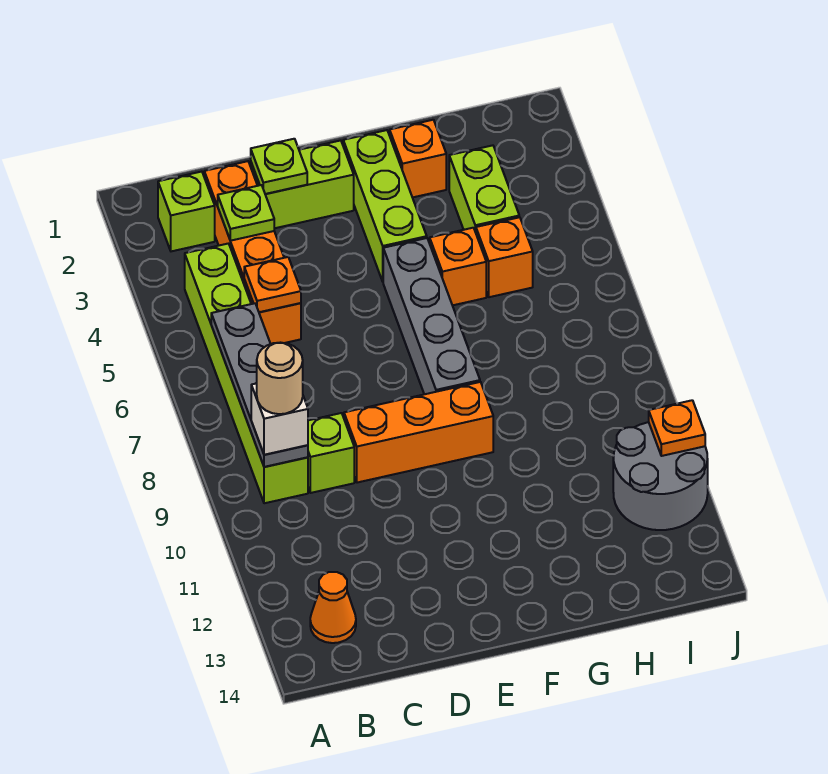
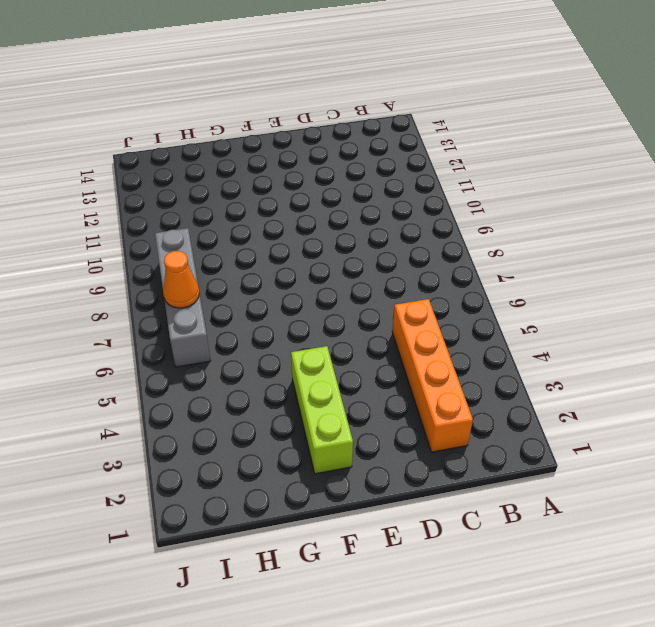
grey 1x4 brick [155,228,211,367] -> grey 1x4 brick moved to [383,238,480,394]
orange 1x1 cone [163,251,199,308] -> orange 1x1 cone moved to [310,572,356,643]
none -> lime 1x1 brick [158,172,215,251]
none -> lime 1x6 brick [185,244,308,503]
none -> lime 1x1 brick [308,413,354,493]

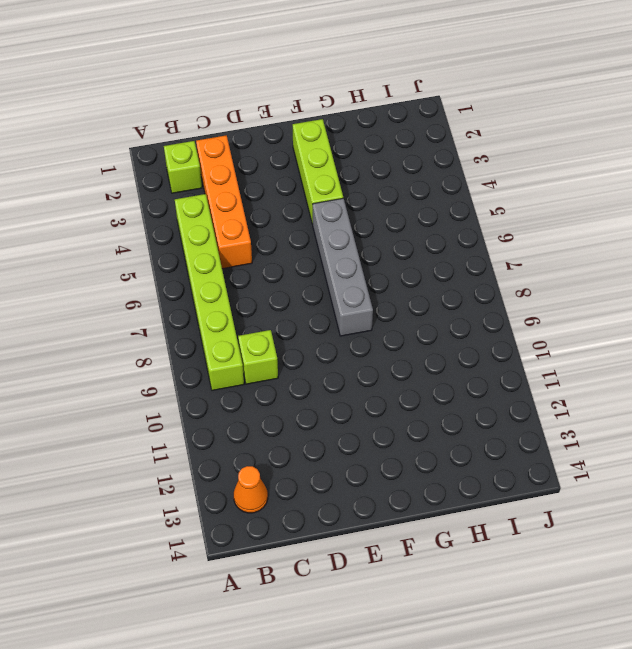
none -> lime 1x2 brick [251,140,354,228]
none -> orange 1x3 brick [344,382,493,483]
none -> orange 1x1 brick [390,120,446,197]

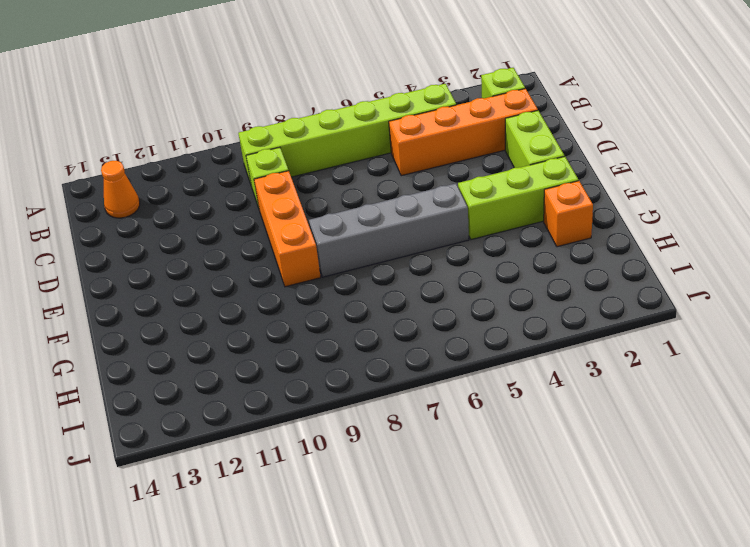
none -> orange 1x1 brick [430,228,486,305]
none -> lime 1x2 brick [449,145,519,232]
none -> orange 1x1 brick [476,217,533,297]

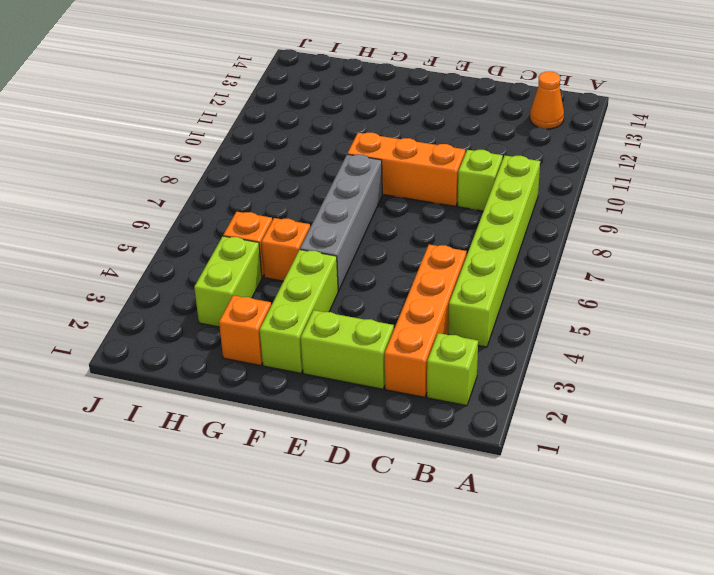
none -> grey 2x2 round brick [613,422,708,530]
none -> grey 1x4 plate [211,303,308,467]
none -> lime 1x1 plate [218,185,274,241]

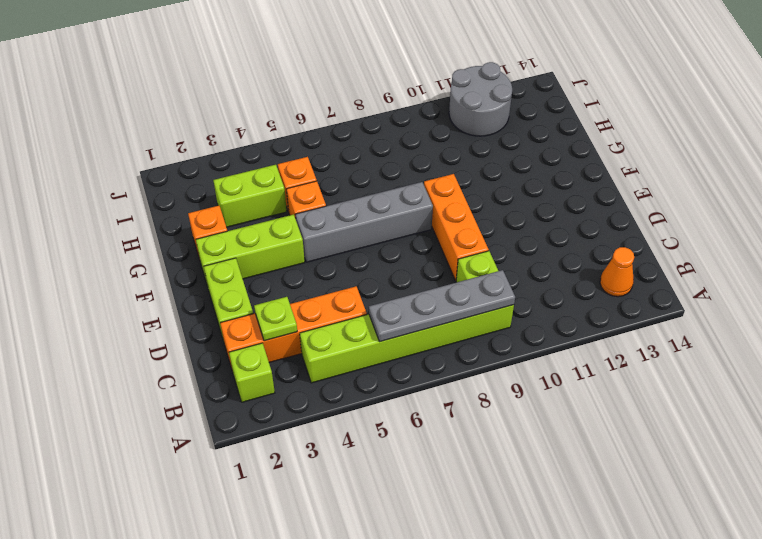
none -> orange 1x1 plate [244,257,301,312]
none -> lime 1x1 plate [251,139,307,194]
none -> orange 1x1 plate [649,400,705,456]

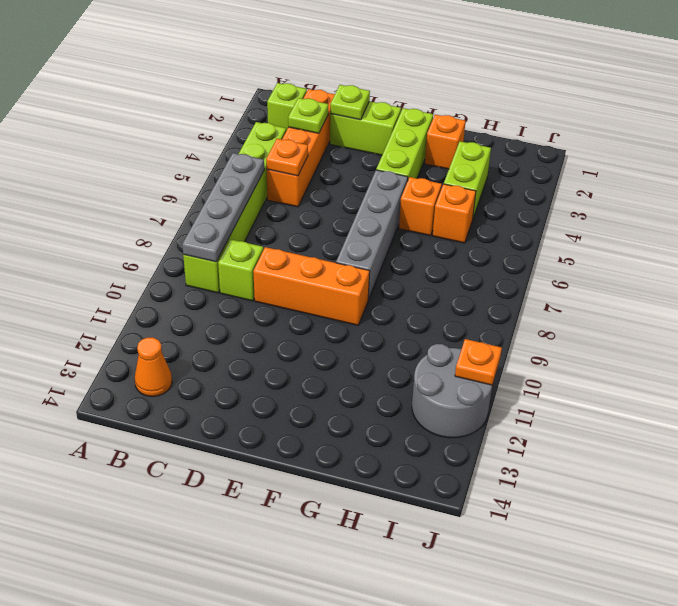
none -> white 1x1 brick [251,383,308,455]
none -> tan 1x1 round brick [257,343,303,414]

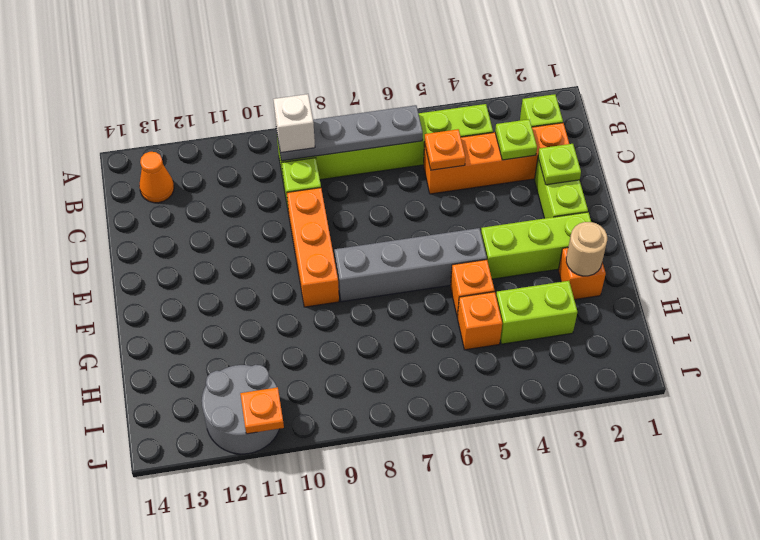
tan 1x1 round brick [566,222,607,276] -> tan 1x1 round brick moved to [257,343,303,414]

